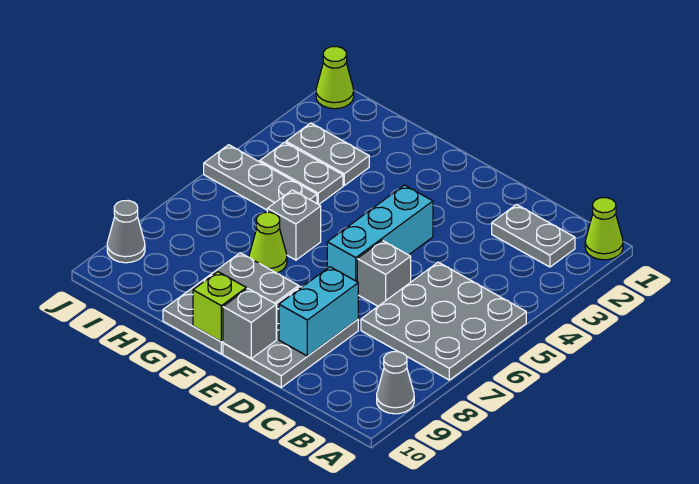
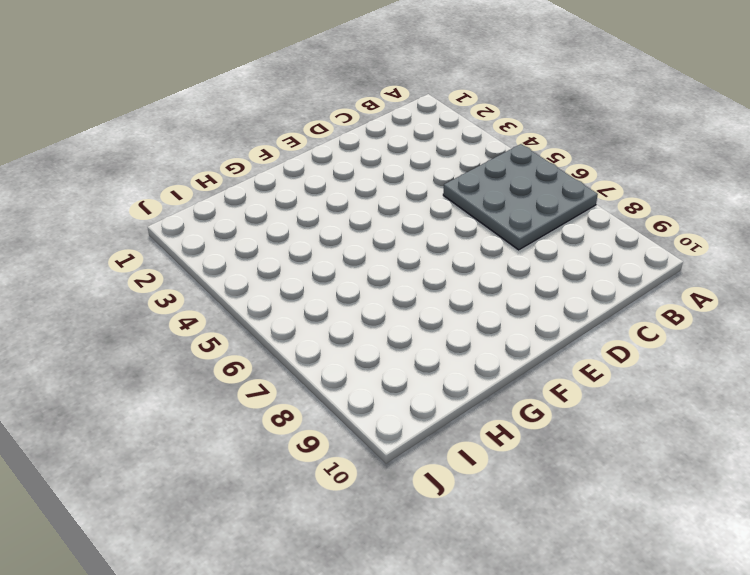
none -> lime 1x1 cone [585,198,623,260]
none -> grey 1x1 cone [377,352,414,414]
none -> grey 1x2 plate [492,205,575,267]

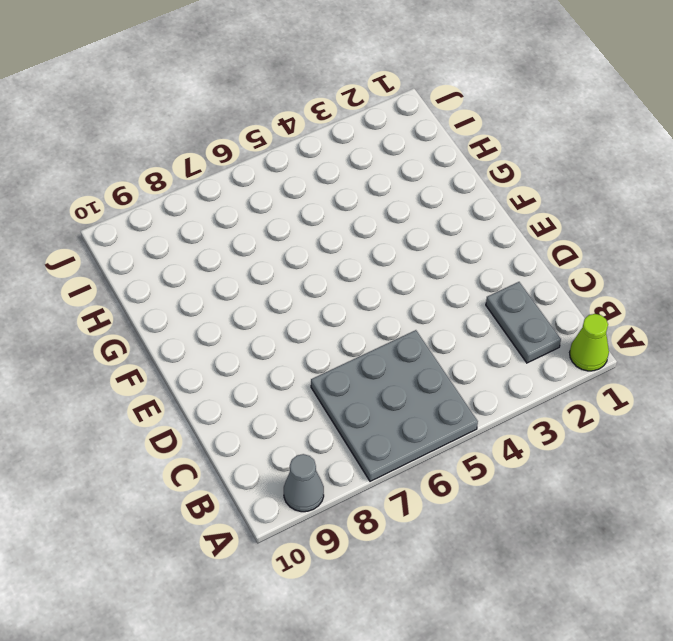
none -> grey 1x1 brick [357,240,411,306]
none -> grey 2x3 plate [223,287,358,387]
none -> cyan 1x3 brick [327,185,433,282]

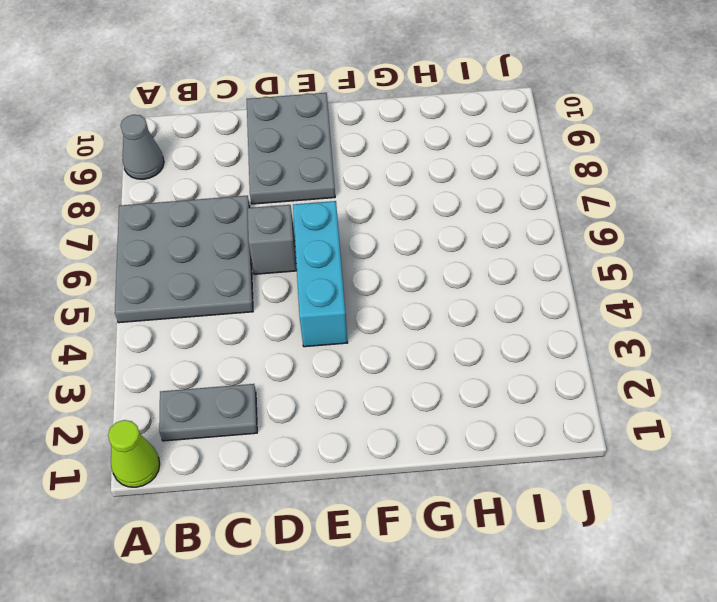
none -> grey 2x3 plate [163,253,299,354]
none -> grey 1x1 brick [267,190,321,260]
none -> lime 1x1 cone [249,212,287,273]

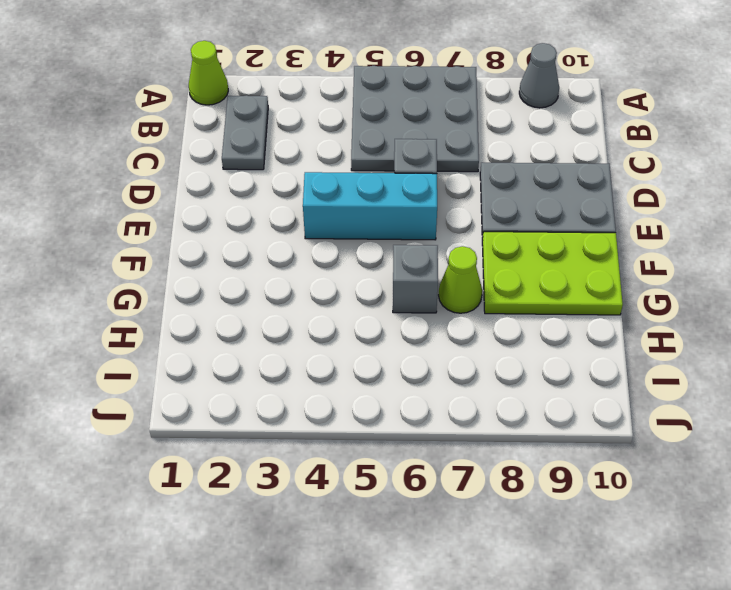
lime 2x3 plate [482,232,623,315] -> grey 2x3 plate [163,253,299,354]
none -> grey 1x2 plate [286,123,369,185]
none -> grey 1x2 plate [260,142,343,205]
none -> grey 1x3 plate [204,145,317,210]

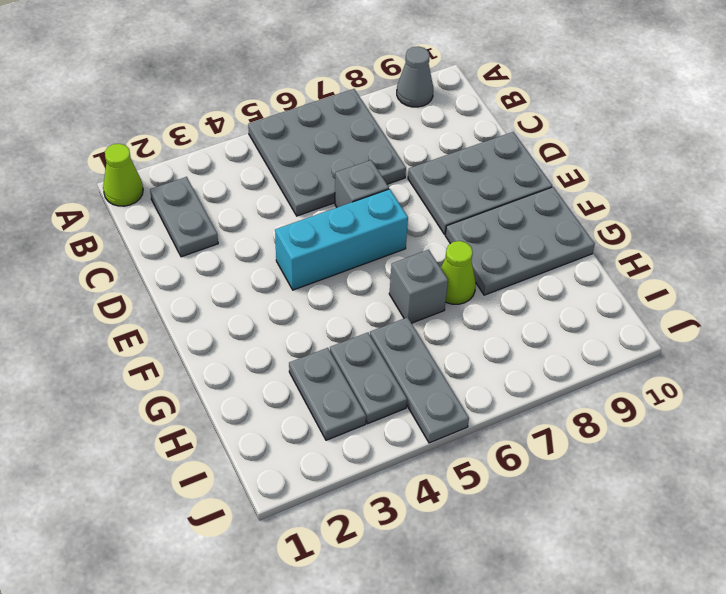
none -> lime 1x1 cone [316,47,354,109]
none -> grey 1x1 cone [107,201,145,263]
none -> cyan 1x2 brick [279,267,358,356]

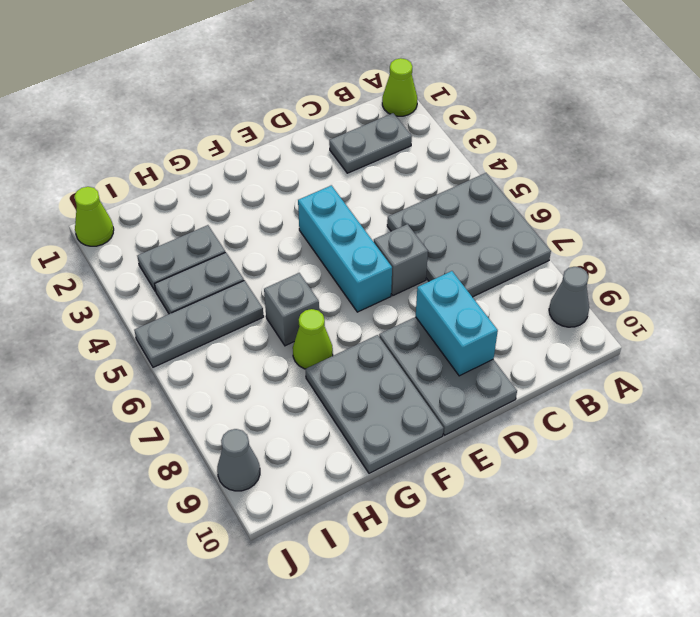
none -> grey 1x1 brick [223,289,276,358]
none -> lime 1x1 brick [193,272,246,342]

